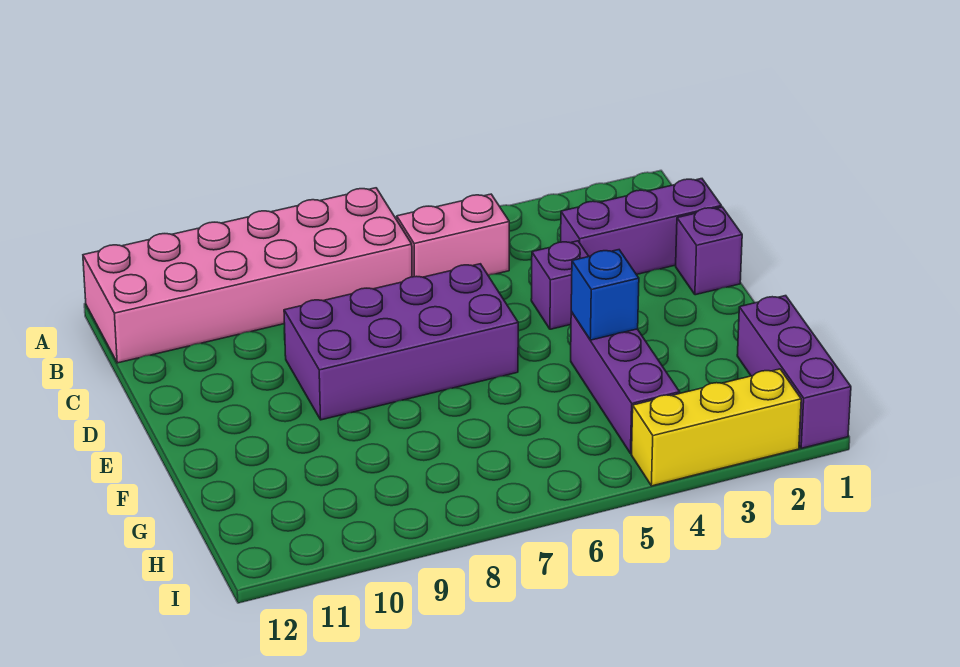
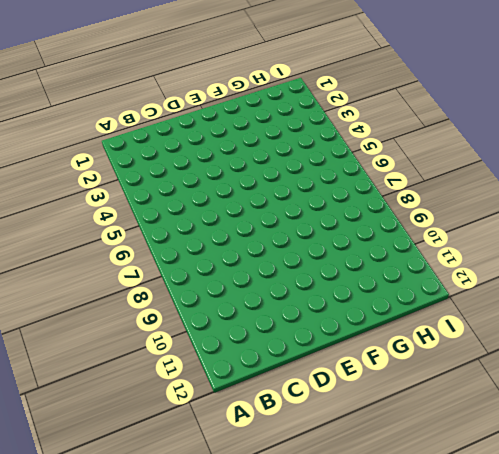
none -> pink 2x6 brick [83,188,412,363]
none -> pink 1x2 brick [397,194,509,277]

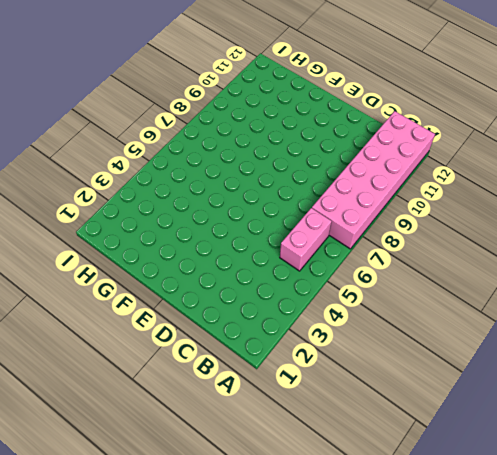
none -> purple 1x3 brick [561,179,722,275]
none -> purple 1x1 brick [676,207,742,295]

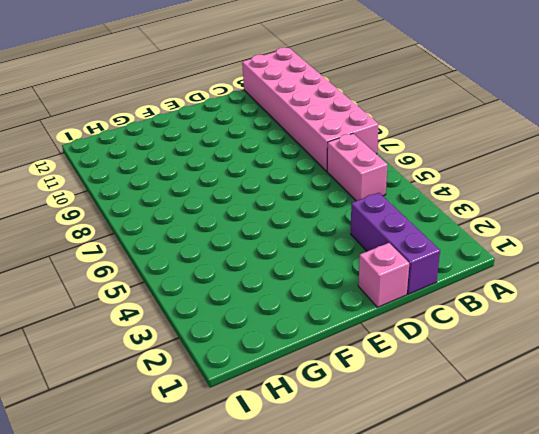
pink 1x1 brick [358,243,409,307] -> purple 1x1 brick [676,207,742,295]
none -> purple 1x1 brick [531,241,589,329]
none -> purple 2x4 brick [284,264,518,420]

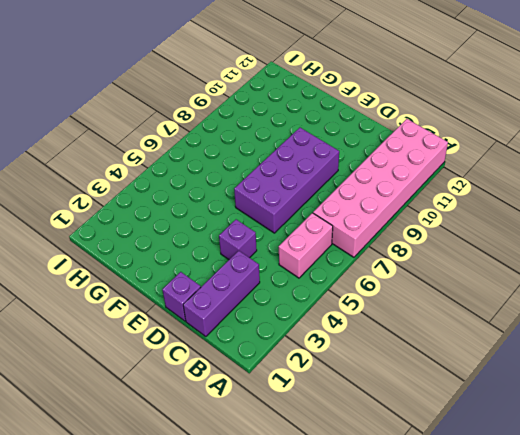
none -> purple 1x3 brick [571,312,680,453]
none -> purple 1x3 brick [737,296,851,448]

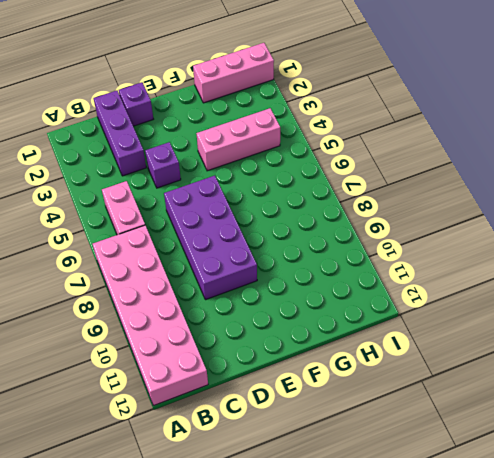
pink 1x3 brick [196,108,280,171] -> purple 1x3 brick [571,312,680,453]
pink 1x3 brick [193,43,274,103] -> purple 1x3 brick [737,296,851,448]
none -> yellow 1x3 brick [632,369,801,486]
none -> blue 1x1 brick [571,250,639,340]

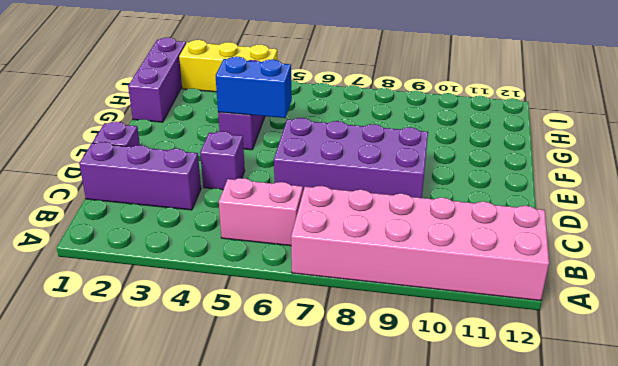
blue 1x2 brick [216,57,292,118] -> blue 1x1 brick [571,250,639,340]

